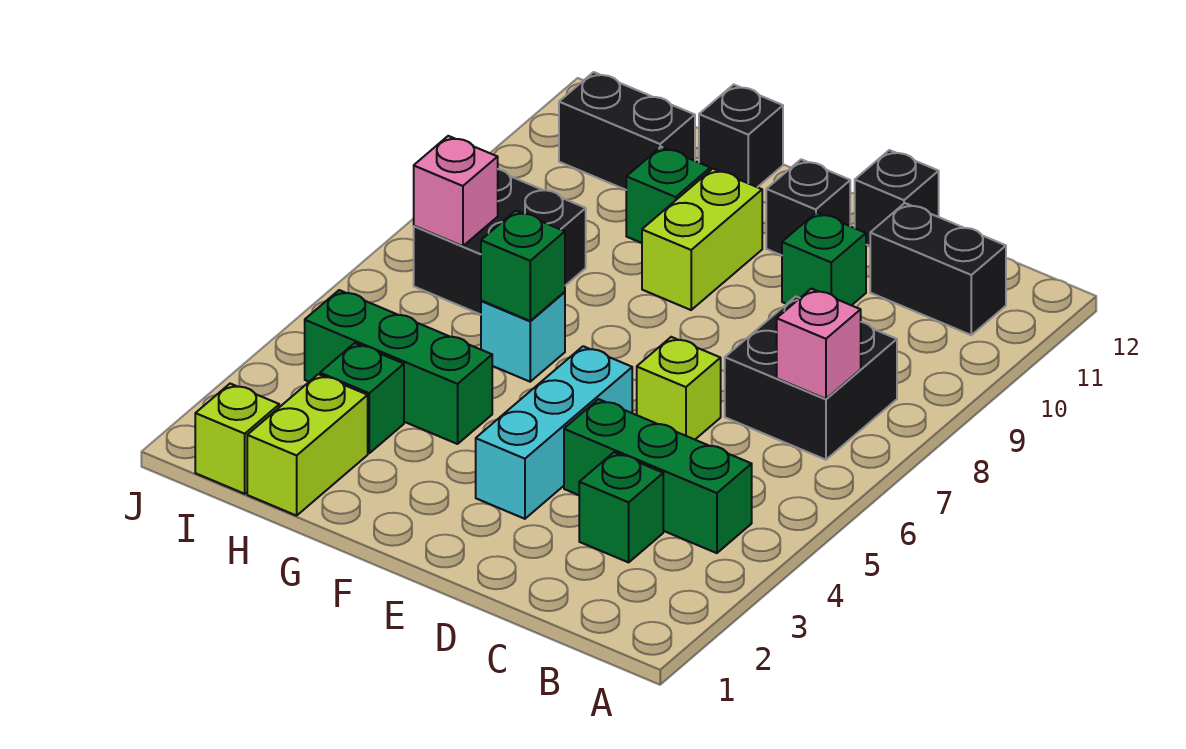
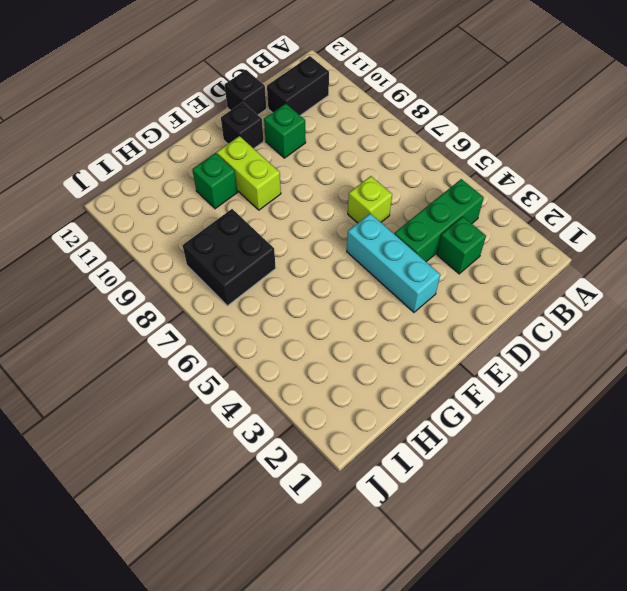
none -> black 2x2 brick [725,297,897,460]
none -> green 1x3 brick [305,290,492,444]
none -> cyan 1x1 brick [481,292,565,382]

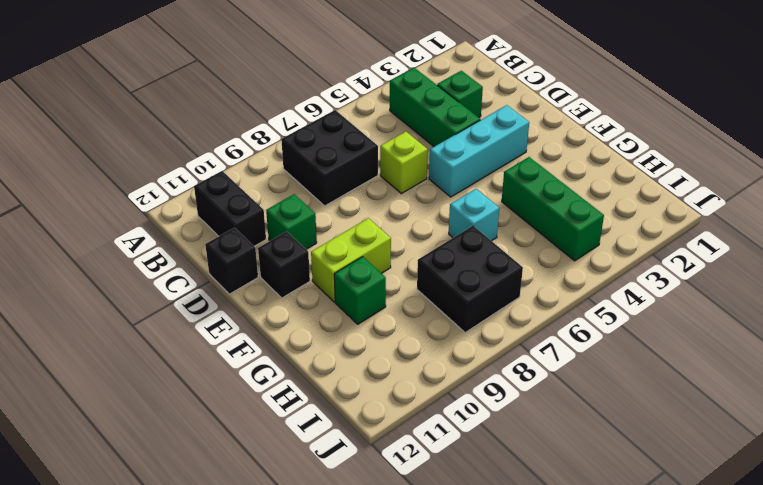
none -> black 1x1 brick [699,85,783,187]
none -> lime 1x2 brick [247,374,368,516]
none -> green 1x1 brick [320,343,404,453]

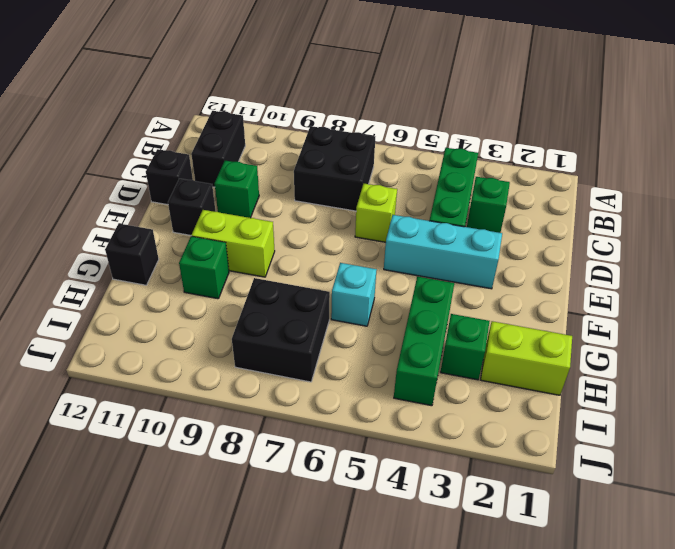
none -> black 1x2 brick [559,72,695,190]
none -> lime 1x1 brick [195,384,279,494]
none -> pink 1x1 brick [777,289,861,399]

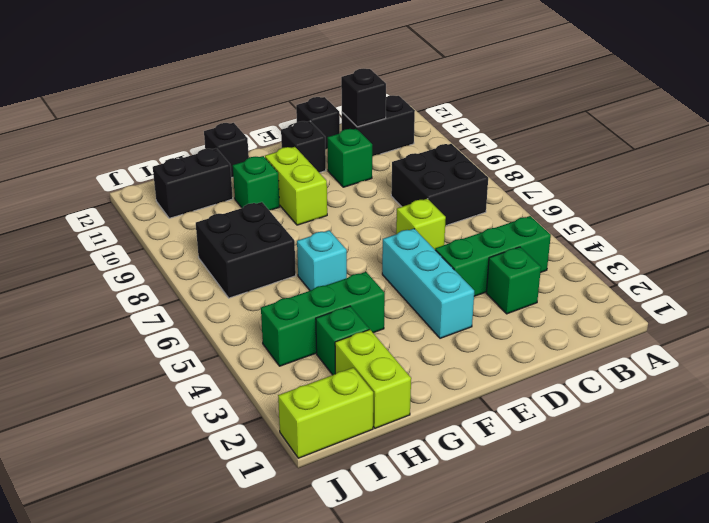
black 1x1 brick [341,69,386,127] -> none
lime 1x2 brick [278,368,373,458] -> lime 1x1 brick [195,384,279,494]
none -> pink 1x1 brick [777,289,861,399]
none -> green 1x1 brick [481,211,565,321]
none -> pink 1x1 brick [414,136,498,246]

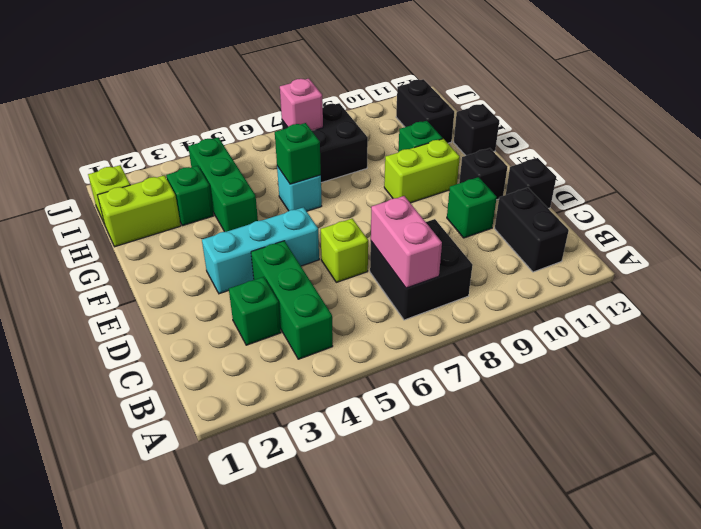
pink 1x2 brick [371,196,442,288] -> pink 1x1 brick [777,289,861,399]

